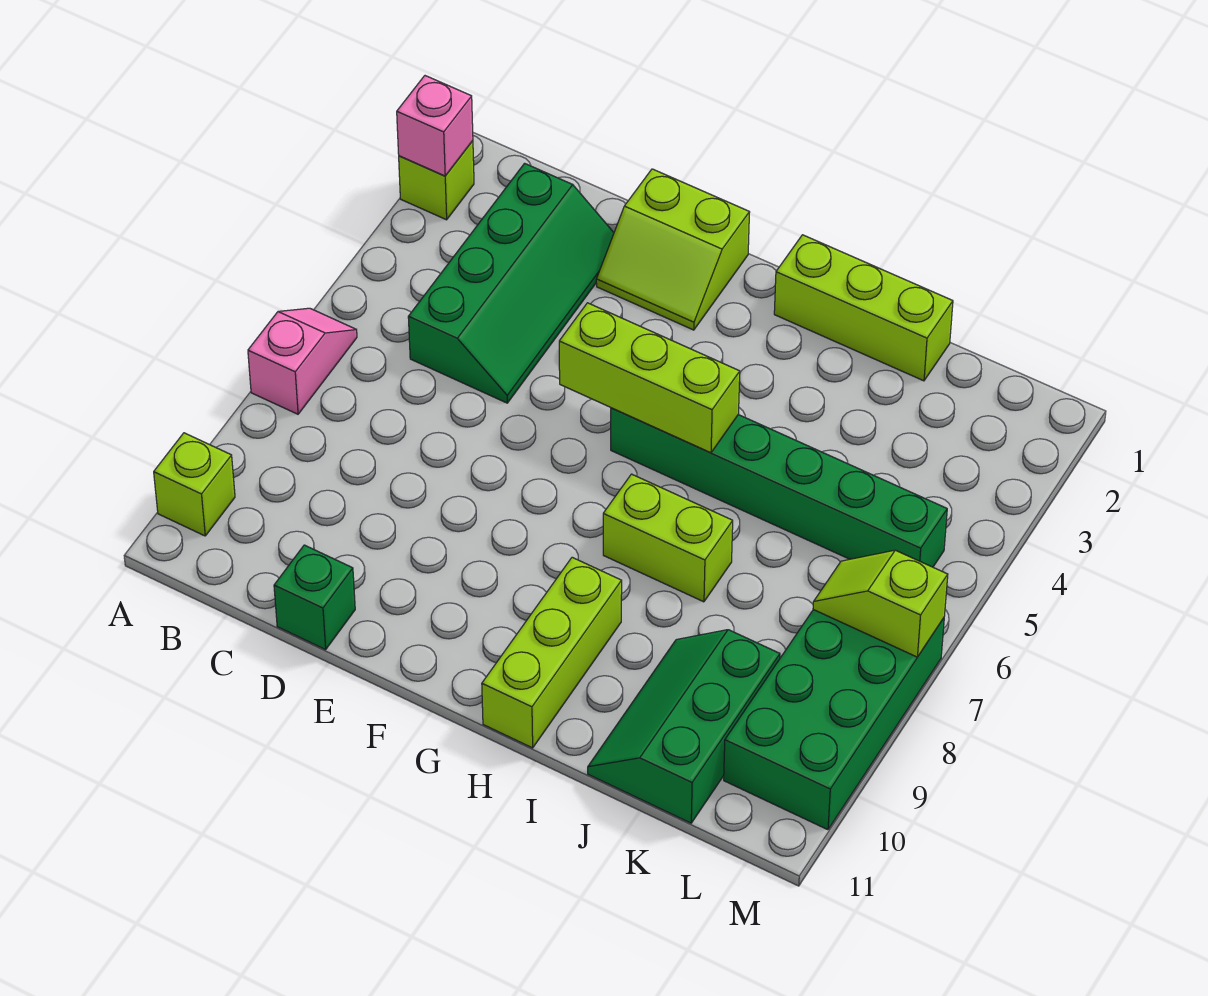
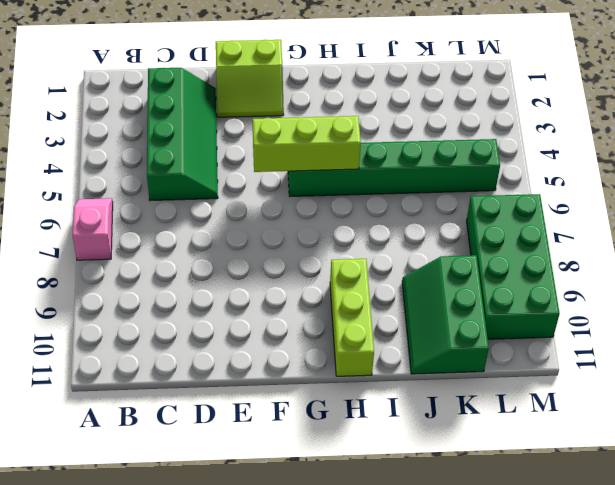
none -> lime 1x1 brick [399,141,474,220]
none -> lime 1x1 brick [154,433,235,536]
none -> green 1x1 brick [274,545,355,650]

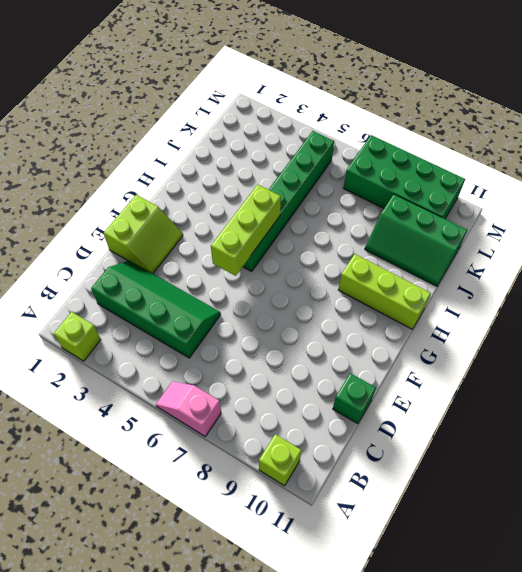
none -> lime 1x3 brick [774,235,953,381]
none -> lime 1x2 brick [603,474,733,602]
none -> pink 1x1 brick [397,76,473,176]

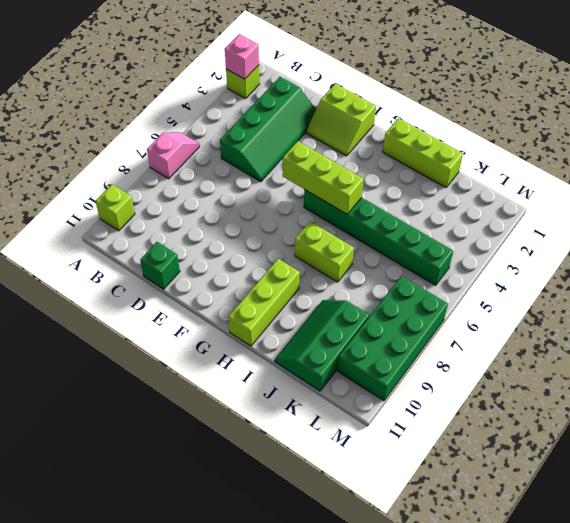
none -> lime 1x2 slope [813,550,948,657]

